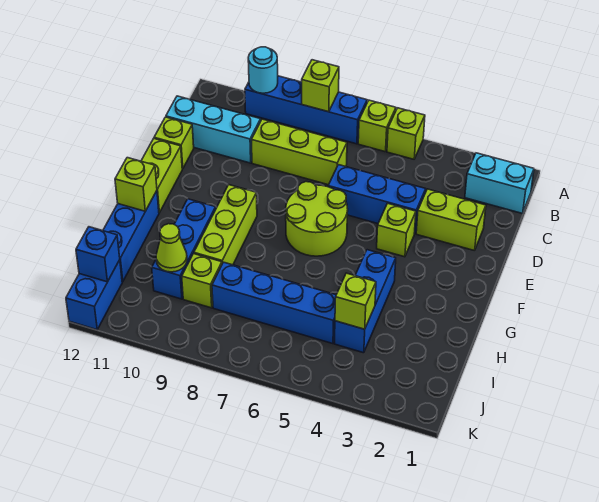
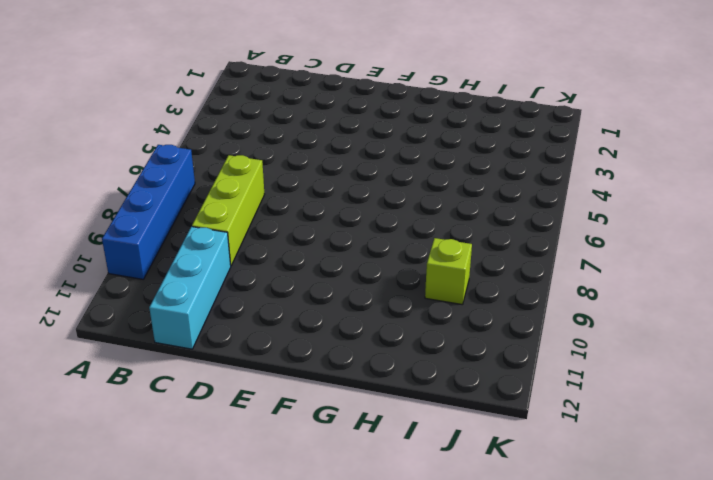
none -> lime 1x1 brick [387,108,425,159]
none -> lime 1x1 brick [358,100,396,152]
none -> cyan 1x2 brick [465,153,534,214]

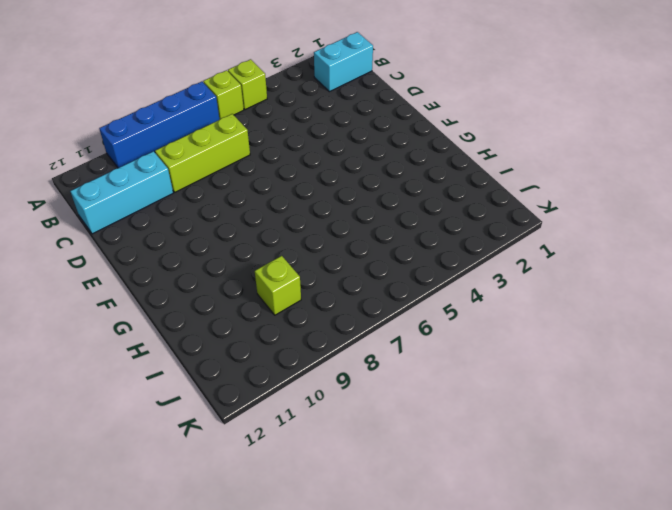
none -> lime 1x2 brick [416,189,486,251]
none -> blue 1x3 brick [328,165,426,234]
none -> lime 1x1 brick [154,117,194,169]

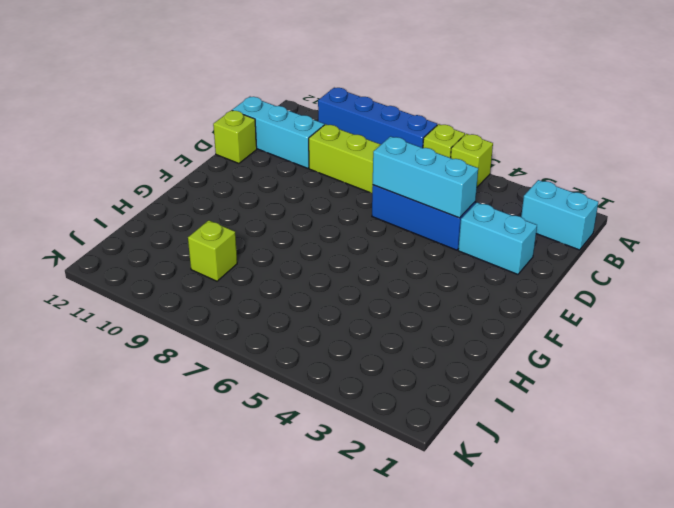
cyan 1x2 brick [458,203,537,274] -> lime 1x2 brick [416,189,486,251]
cyan 1x3 brick [373,136,478,218] -> none
none -> lime 1x1 brick [377,203,416,257]
none -> lime 2x2 round brick [286,182,348,256]
none -> lime 1x2 brick [141,139,182,213]

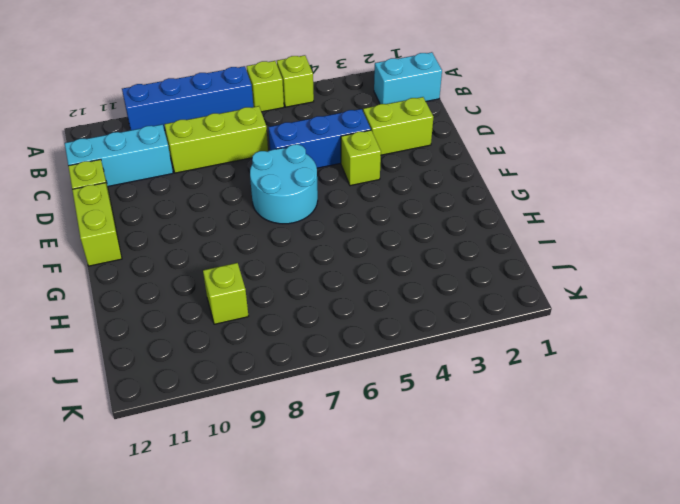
cyan 2x2 round brick [250,144,318,224] -> lime 2x2 round brick [286,182,348,256]
none -> lime 1x3 brick [194,185,257,265]
none -> blue 1x3 brick [335,250,396,353]
none -> blue 1x3 brick [152,199,216,299]

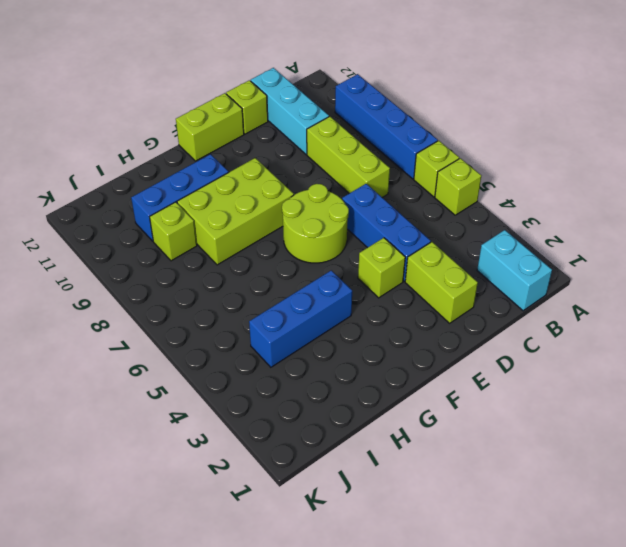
lime 2x3 brick [177,158,294,265] -> lime 1x3 brick [194,185,257,265]
none -> blue 1x3 brick [103,191,159,282]
none -> blue 1x4 brick [212,262,336,344]
none -> blue 1x2 brick [66,260,122,330]

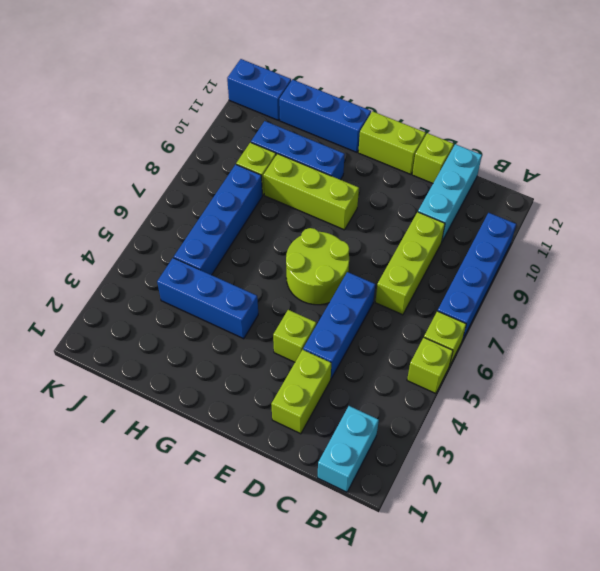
none -> lime 1x1 brick [302,60,339,112]
none -> cyan 1x1 round brick [248,47,278,93]
none -> lime 1x1 brick [115,158,157,211]

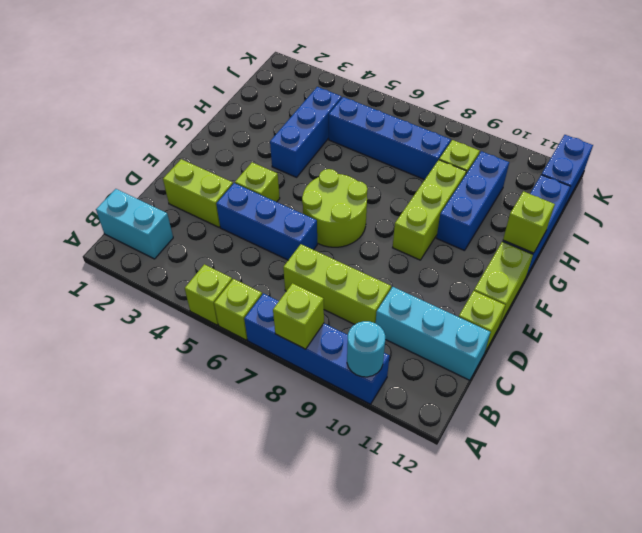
none -> lime 1x1 brick [335,273,376,329]
none -> lime 1x1 cone [156,224,187,272]
none -> blue 1x1 brick [76,227,120,282]

